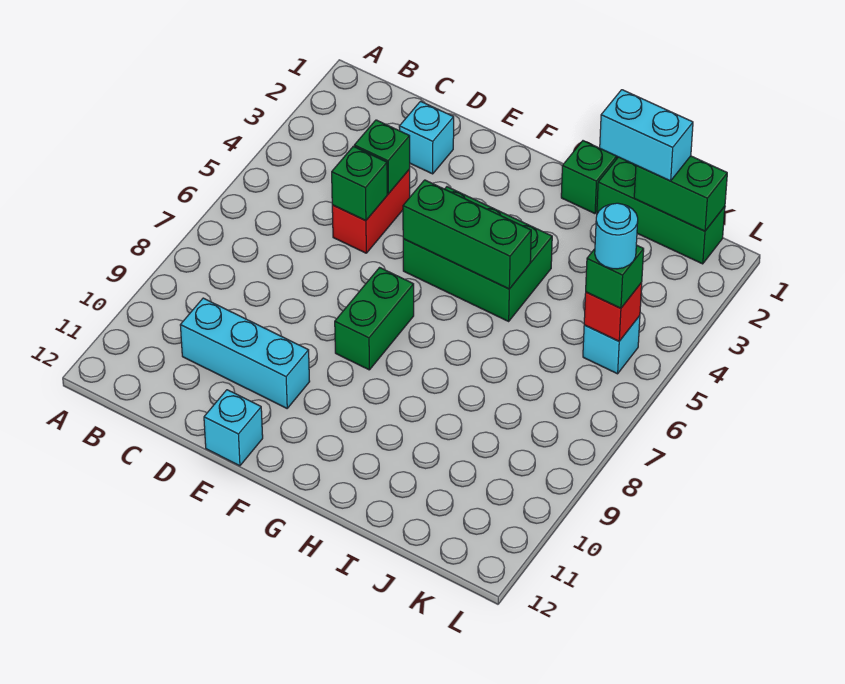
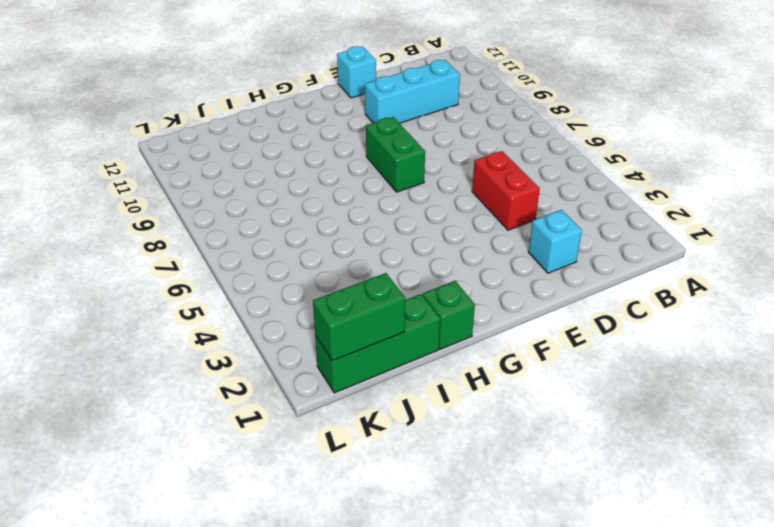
none -> green 2x3 brick [403,187,552,321]
none -> cyan 1x1 brick [583,316,640,374]
none -> green 1x1 brick [354,120,410,194]

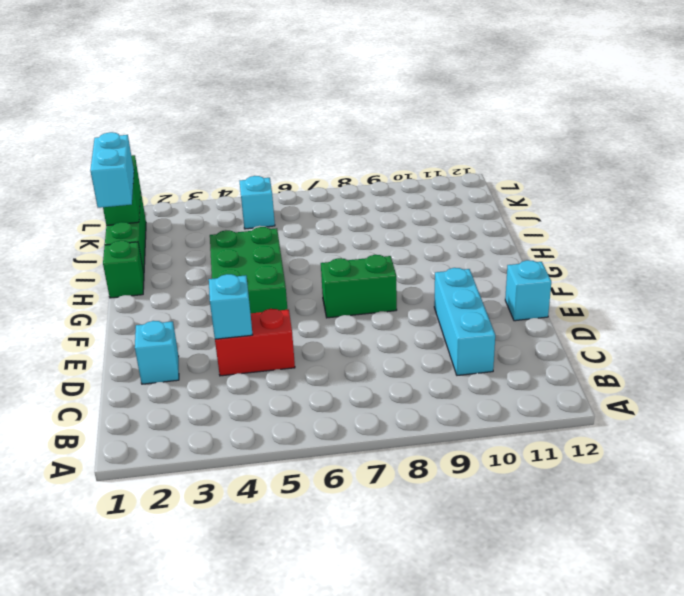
cyan 1x1 brick [209,274,253,339] -> green 1x1 brick [354,120,410,194]
none -> green 1x1 brick [332,146,387,221]
none -> green 1x3 brick [403,180,531,289]
none -> red 1x1 brick [584,283,642,341]

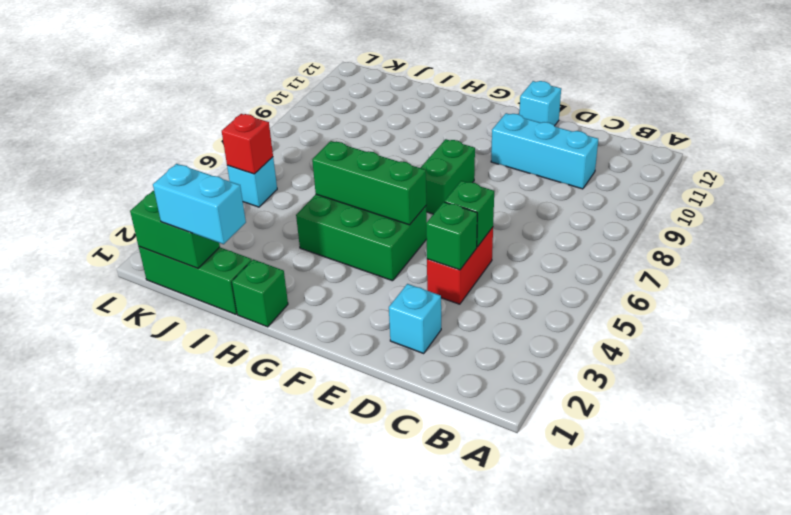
none -> green 1x1 brick [586,245,644,308]
none -> cyan 1x1 round brick [595,203,638,269]

